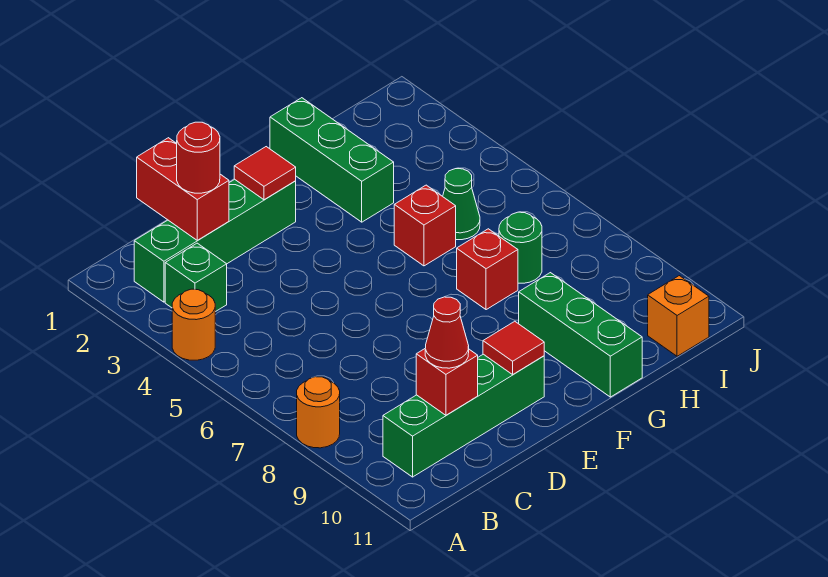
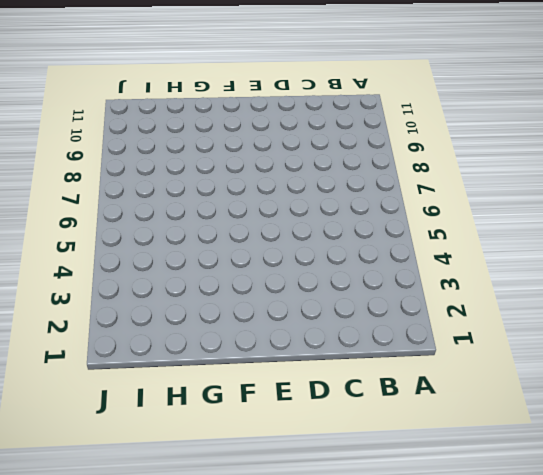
none -> orange 1x1 round brick [172,289,215,360]
none -> orange 1x1 round brick [297,377,340,448]
none -> green 1x4 brick [134,179,296,302]

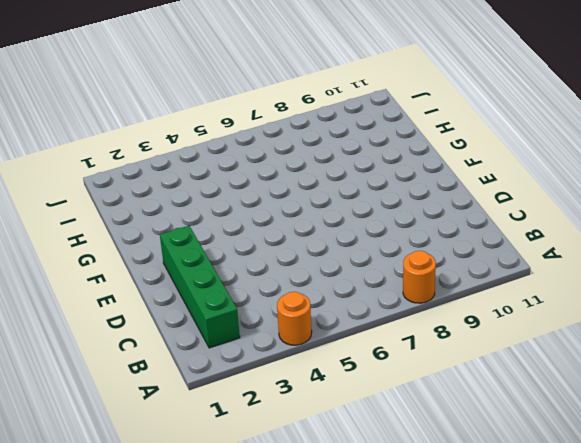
none -> green 1x1 brick [165,243,227,312]
none -> green 1x4 brick [383,354,544,477]
none -> green 1x3 brick [270,98,394,222]

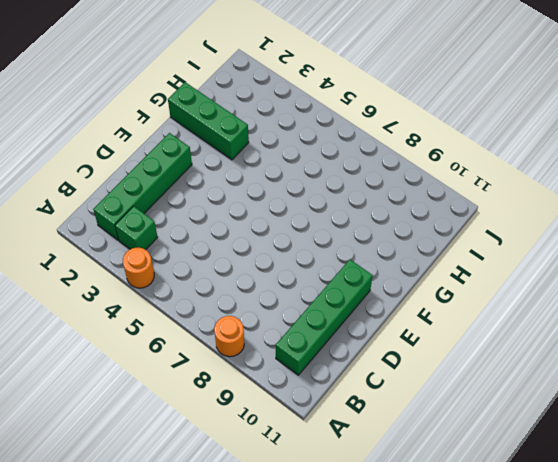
none -> red 1x1 brick [394,185,456,266]
none -> red 1x1 brick [457,229,518,310]
none -> green 1x3 brick [519,273,642,397]

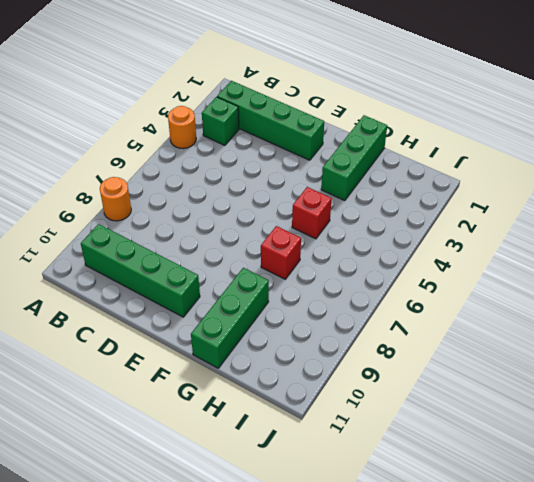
none -> green 1x1 cone [443,169,480,240]
none -> green 1x1 round brick [499,212,542,283]
none -> orange 1x1 brick [648,276,709,356]

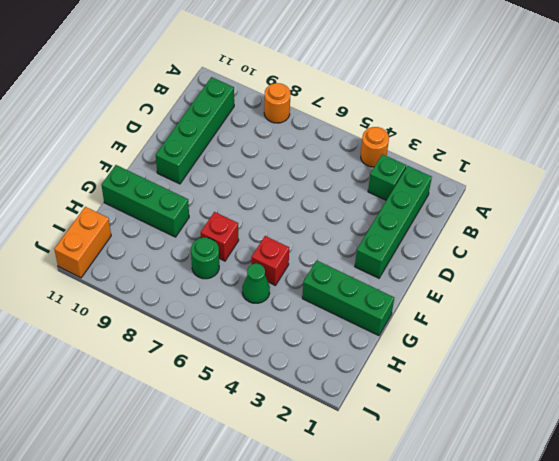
orange 1x2 brick [54,207,111,278] -> orange 1x1 brick [648,276,709,356]
none -> red 1x2 brick [137,138,229,241]
none -> red 1x1 brick [416,349,478,415]
none -> red 1x1 tile [234,147,296,200]

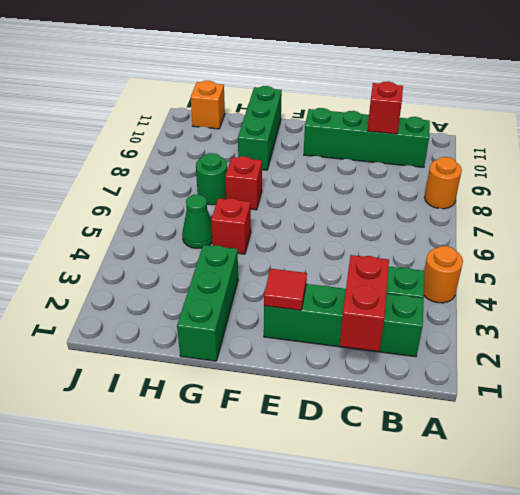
none -> red 1x1 tile [483,321,544,374]
none -> red 1x1 round brick [177,122,220,193]
none -> red 1x1 cone [425,297,469,368]

